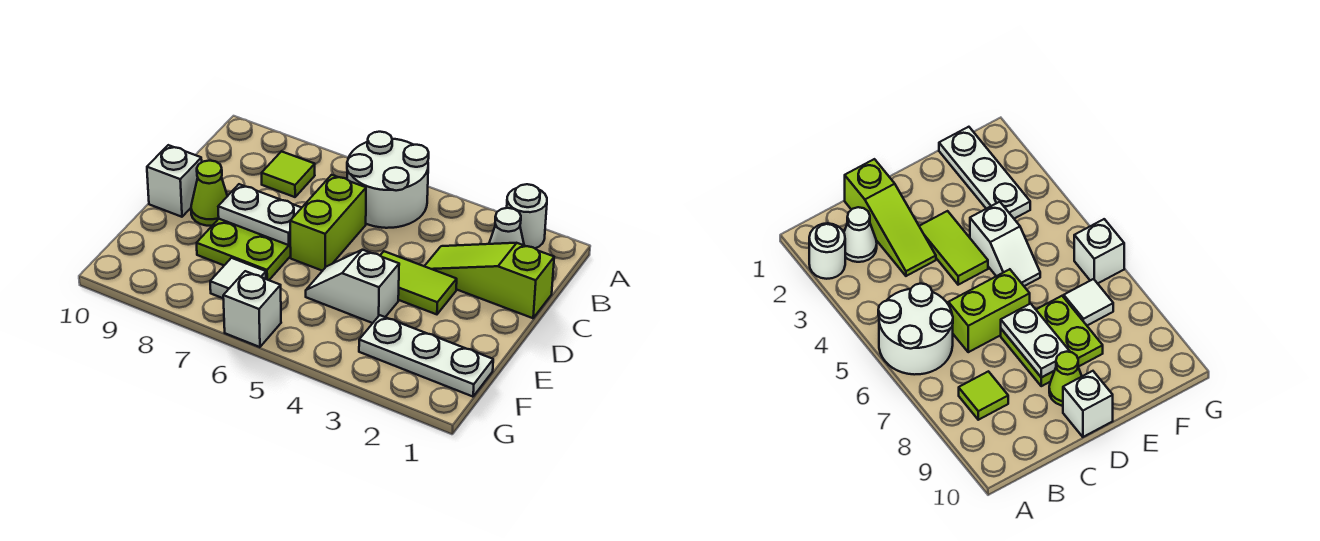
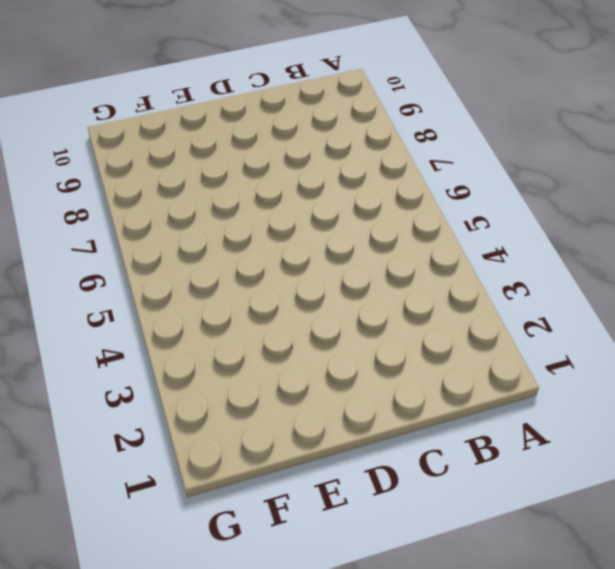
none -> white 1x1 round brick [507,184,547,248]
none -> white 2x2 round brick [347,132,429,228]
none -> white 1x1 cone [489,208,524,245]

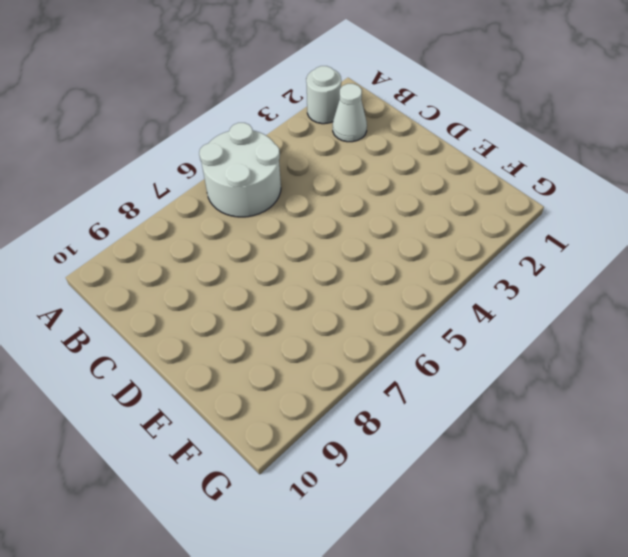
none -> lime 1x1 tile [262,151,315,197]
none -> lime 1x3 slope [425,243,554,318]
none -> lime 1x2 brick [290,175,366,271]

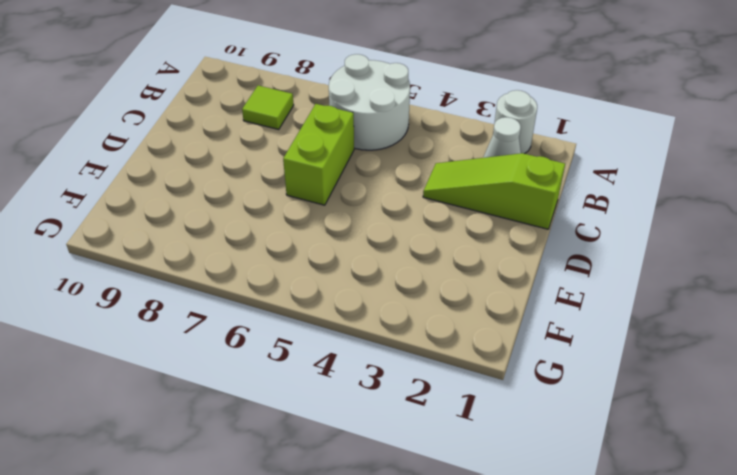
none -> lime 1x2 tile [380,251,457,314]
none -> lime 2x2 plate [197,219,291,280]
none -> lime 1x1 cone [191,161,227,226]

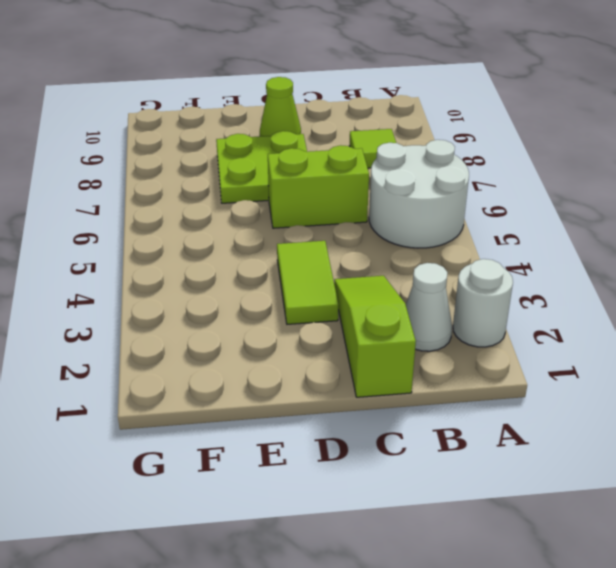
none -> white 1x1 brick [147,145,202,217]
none -> white 1x2 slope [306,250,399,323]
none -> white 1x3 plate [359,315,493,397]

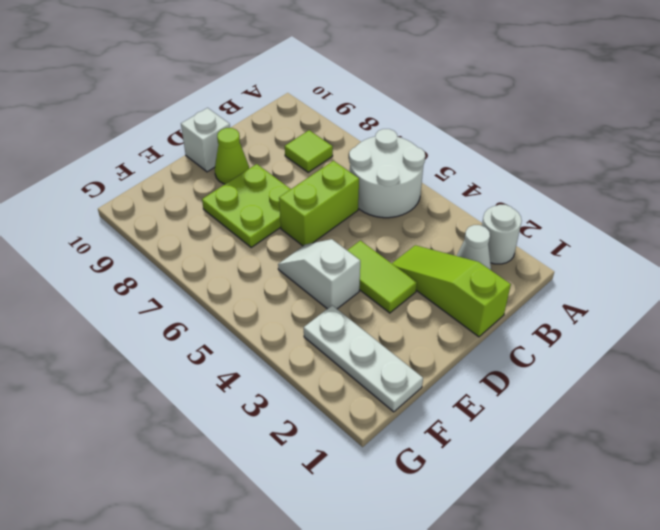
none -> white 1x1 tile [210,258,266,298]
none -> white 1x1 brick [223,271,281,347]
none -> white 1x2 plate [218,184,302,245]

